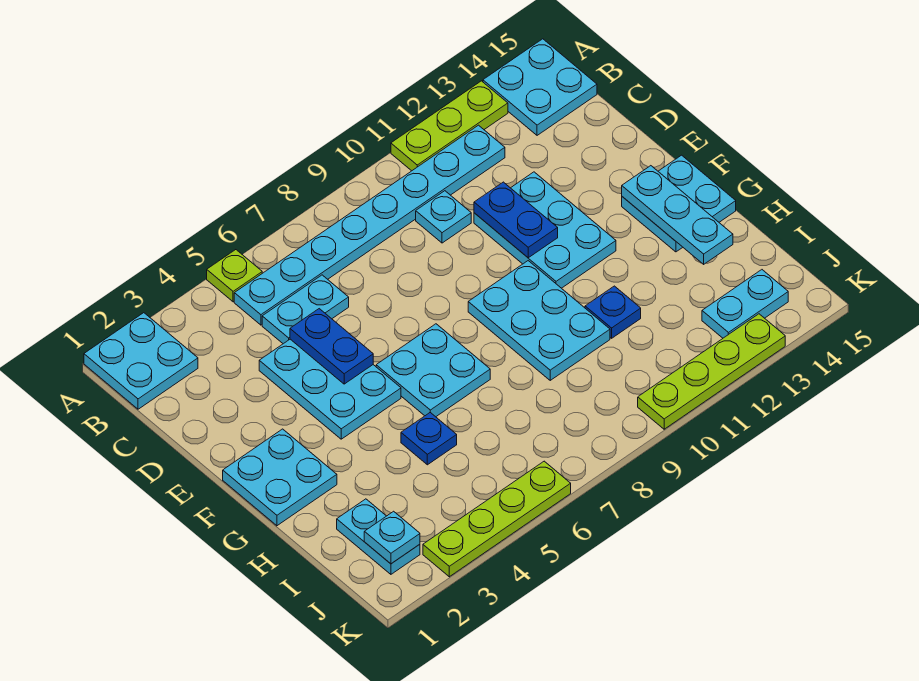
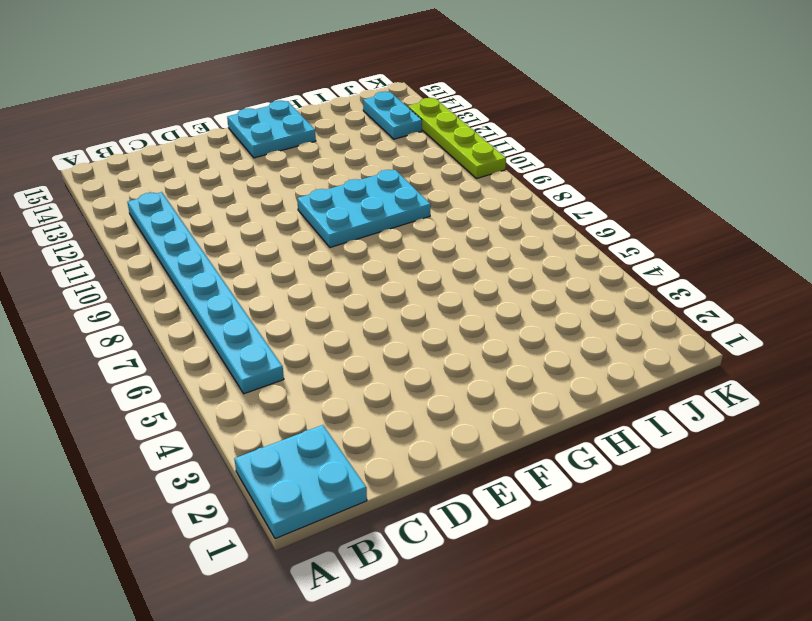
none -> lime 1x1 plate [207,250,262,302]
none -> lime 1x3 plate [391,81,508,171]
none -> cyan 2x2 plate [483,39,597,135]

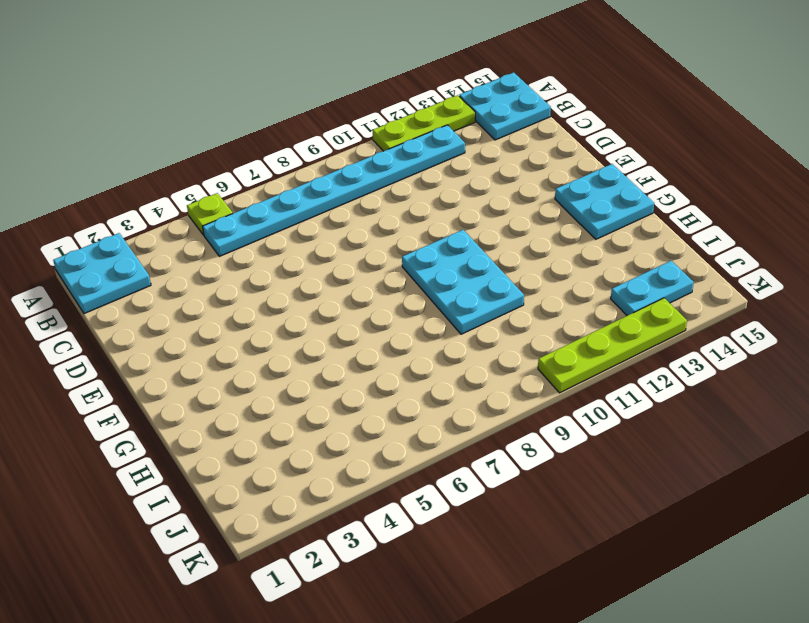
none -> cyan 1x2 plate [262,275,349,344]
none -> cyan 1x1 plate [416,191,471,243]
none -> cyan 2x3 plate [259,339,401,439]

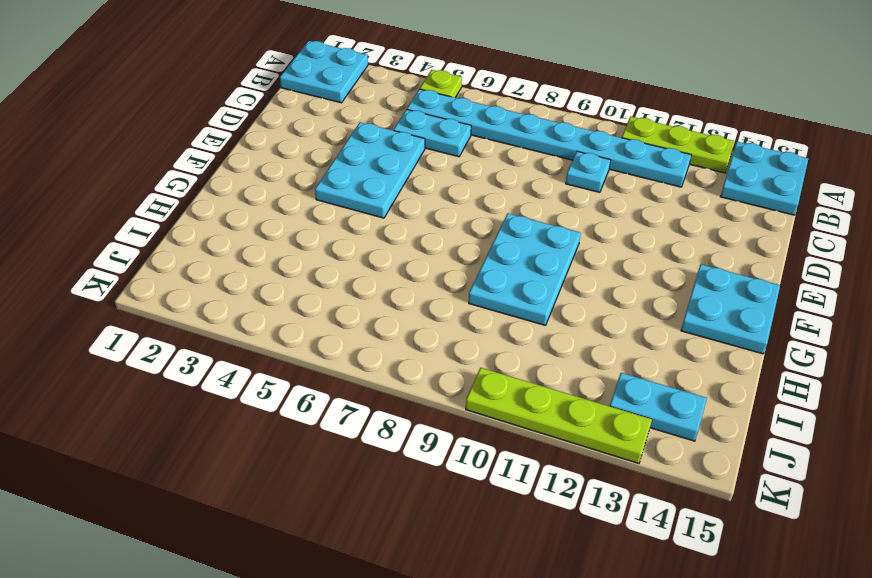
none -> cyan 2x3 plate [474,172,616,288]
none -> cyan 2x2 plate [223,429,337,526]
none -> cyan 2x2 plate [376,324,490,417]

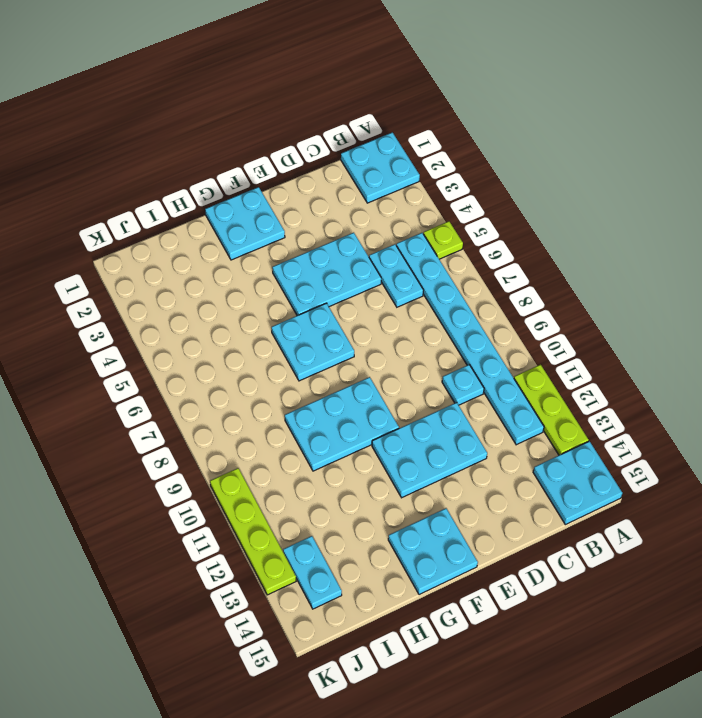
none -> blue 1x1 plate [401,413,457,465]
none -> blue 1x1 plate [585,286,641,338]
none -> cyan 1x2 plate [337,499,420,574]

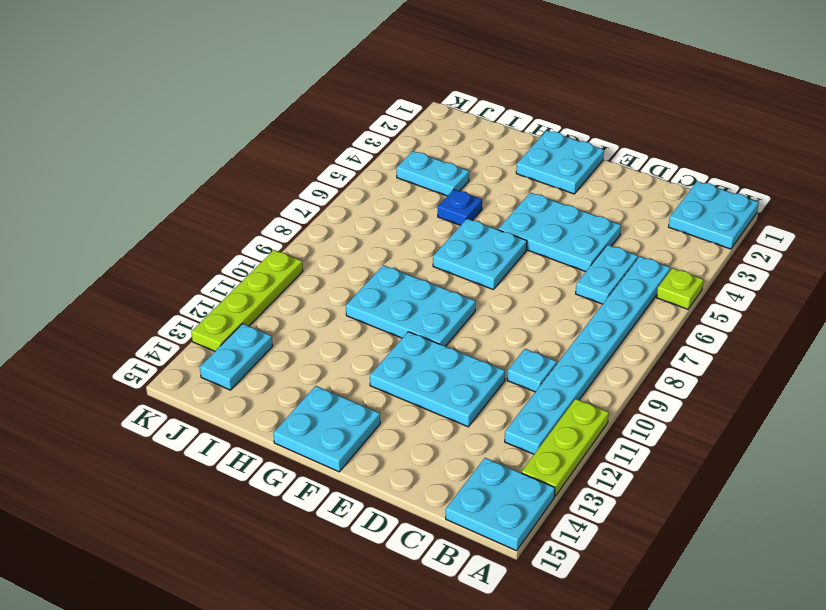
cyan 1x2 plate [397,151,469,196] -> cyan 1x2 plate moved to [337,499,420,574]
none -> blue 1x1 plate [585,286,641,338]
none -> lime 1x4 plate [423,461,571,577]
none -> blue 1x2 plate [290,309,373,384]

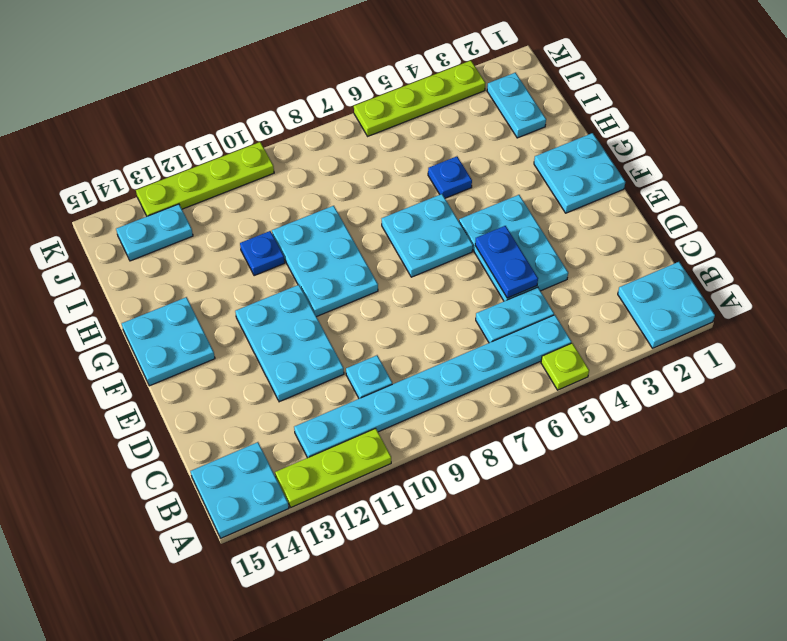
none -> blue 1x2 plate [474,182,558,258]
none -> cyan 1x3 plate [622,166,733,264]
none -> cyan 1x1 plate [364,511,420,564]

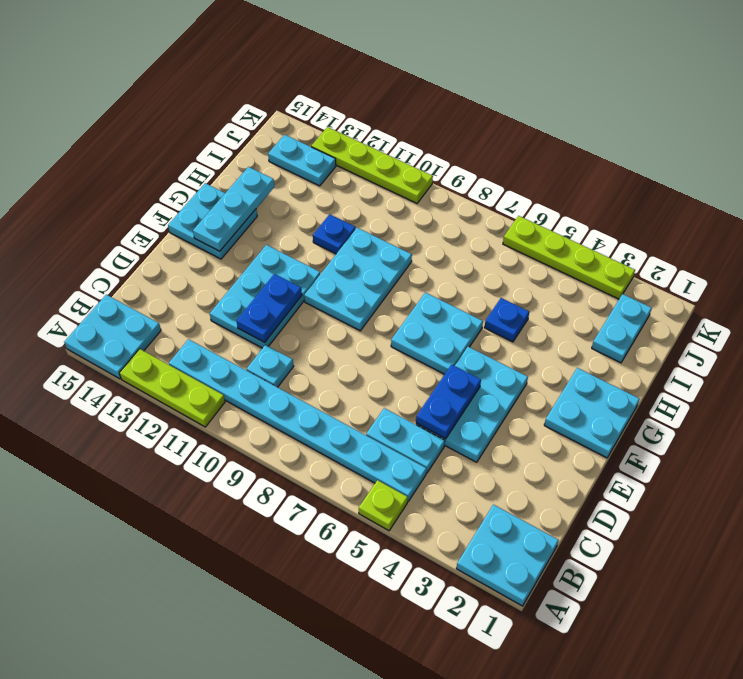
none -> cyan 1x1 plate [364,511,420,564]

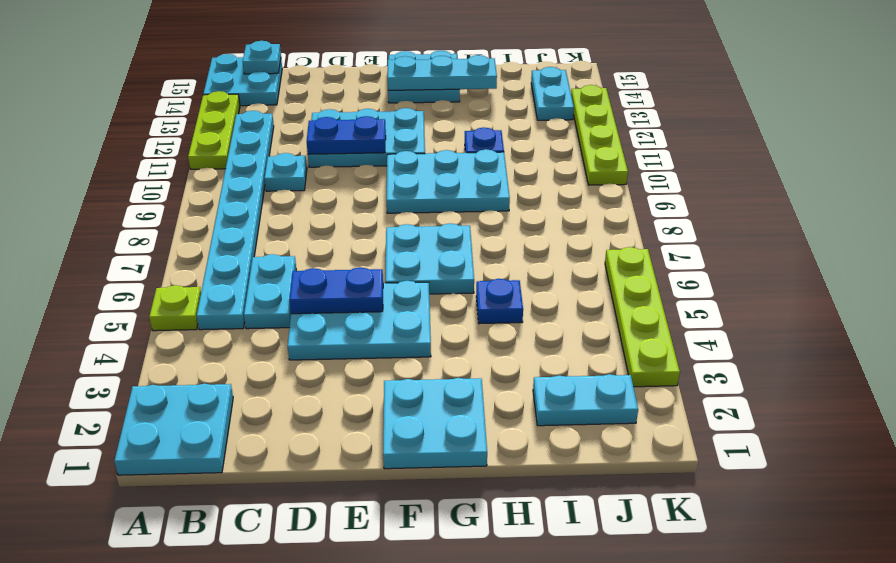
cyan 1x1 plate [243,41,281,74] -> cyan 1x1 plate moved to [364,511,420,564]

